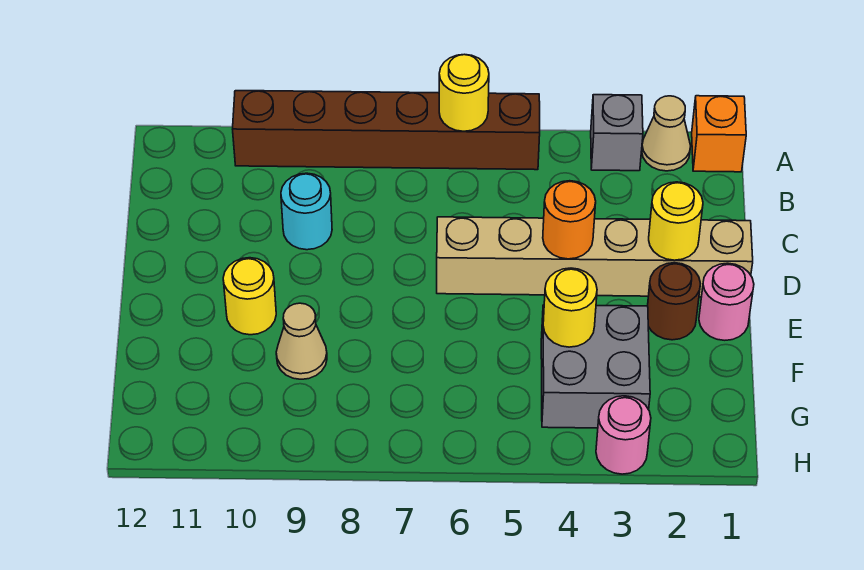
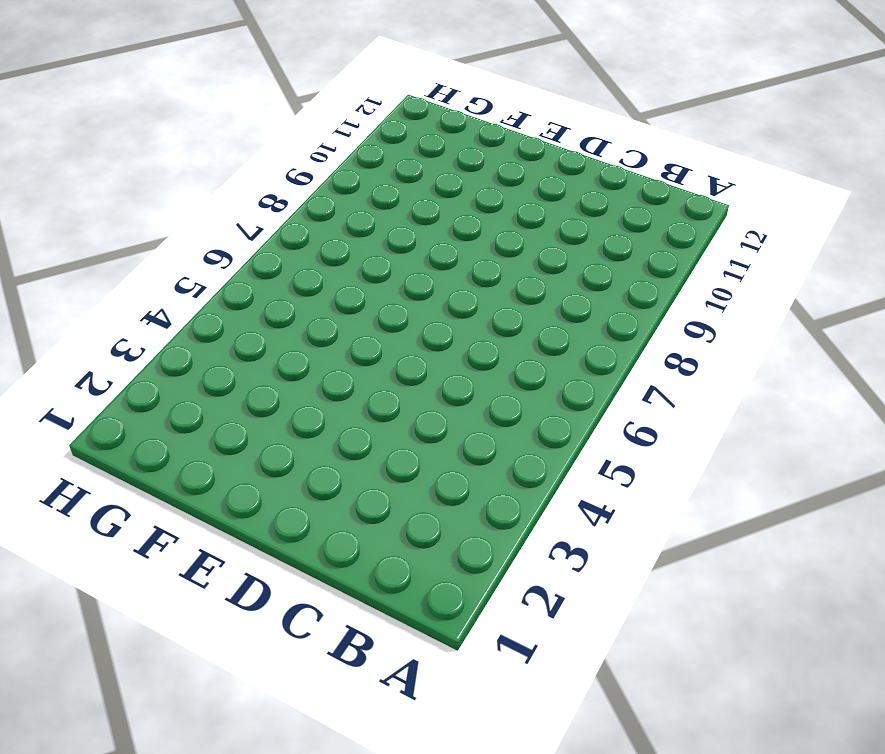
none -> orange 1x1 brick [692,96,746,172]
none -> tan 1x1 cone [642,96,691,171]
none -> grey 1x1 brick [591,95,643,171]

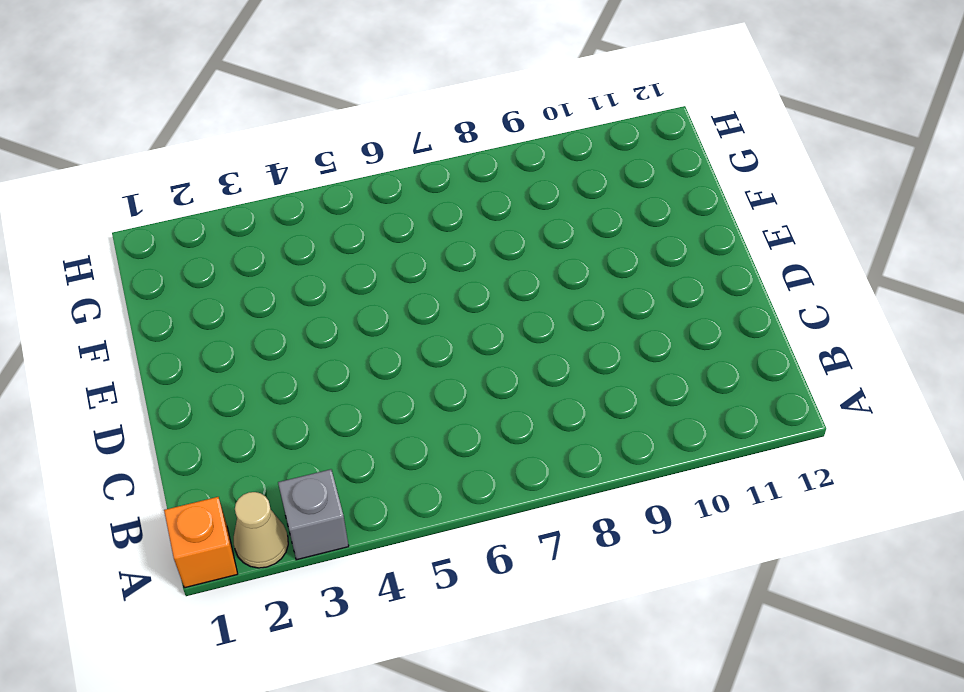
none -> brown 1x6 brick [233,91,540,170]
none -> cyan 1x1 round brick [281,173,332,250]
none -> tan 1x6 brick [437,217,753,297]

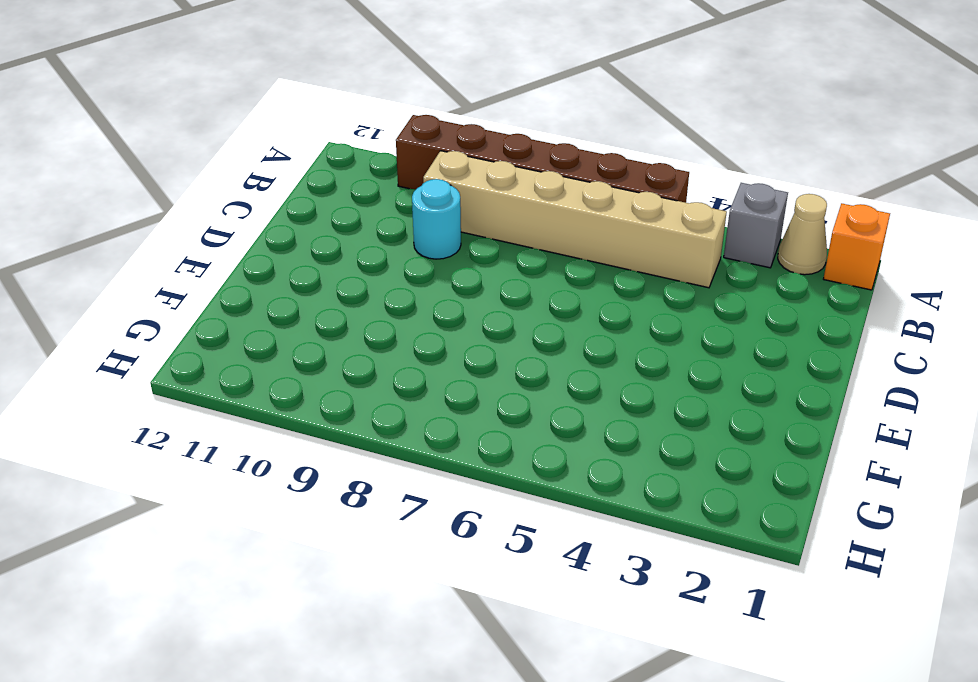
tan 1x6 brick [423,151,727,288] -> tan 1x6 brick moved to [437,217,753,297]
none -> pink 1x1 round brick [699,263,754,340]
none -> brown 1x1 round brick [648,263,700,340]
none -> yellow 1x1 round brick [223,258,276,335]

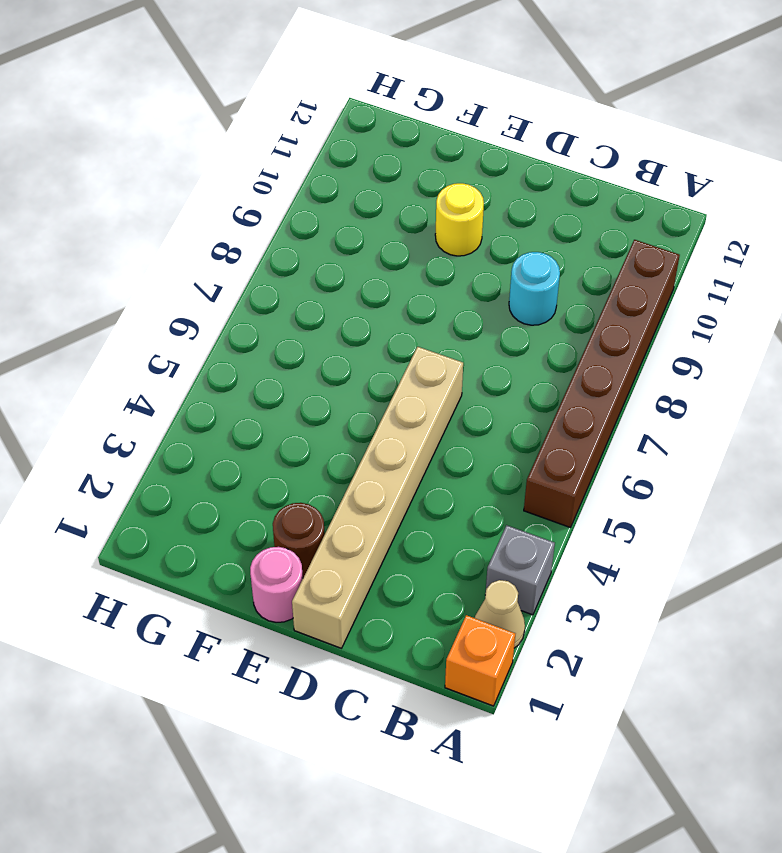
none -> grey 2x2 brick [541,305,650,428]
none -> tan 1x1 cone [276,303,327,379]
none -> pink 1x1 round brick [596,396,651,474]

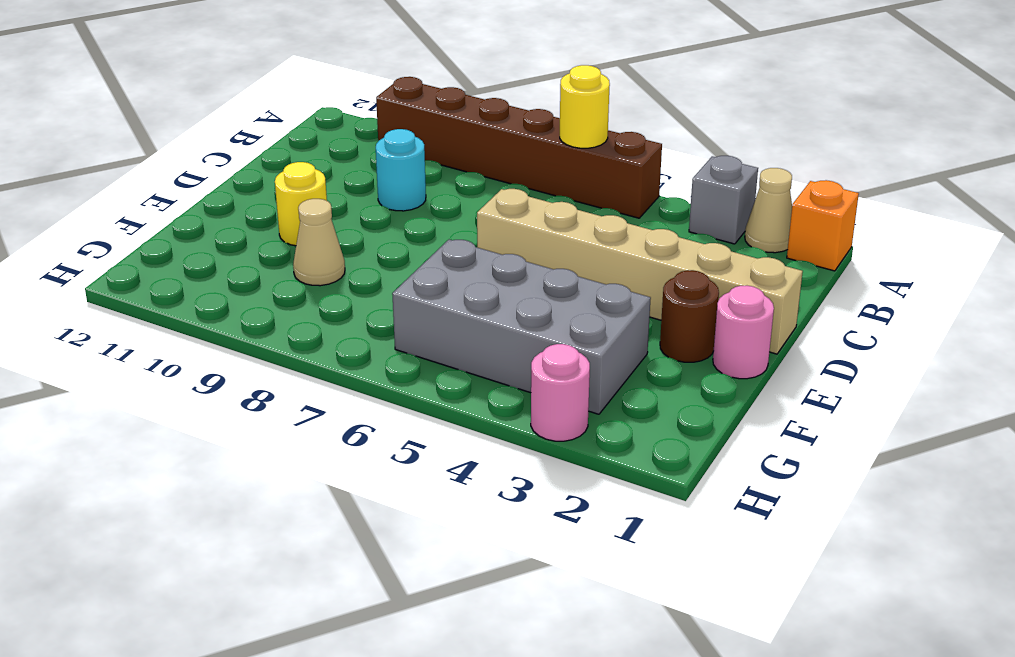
grey 2x4 brick [392,239,651,414] -> grey 2x2 brick [541,305,650,428]
none -> yellow 1x1 round brick [649,182,703,260]
none -> orange 1x1 round brick [543,181,596,259]
none -> yellow 1x1 round brick [543,268,597,347]

